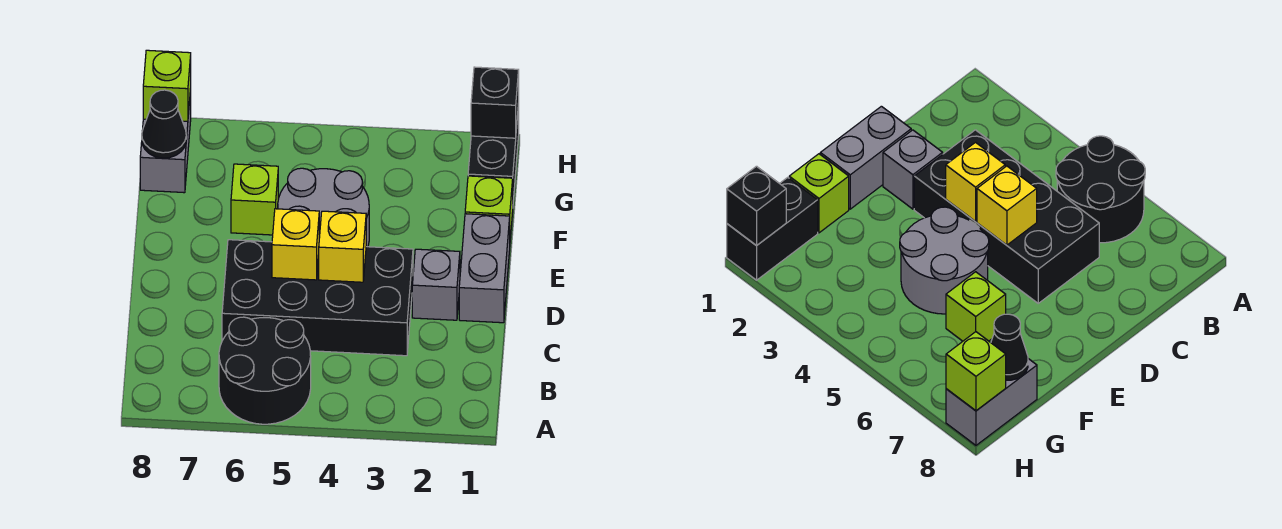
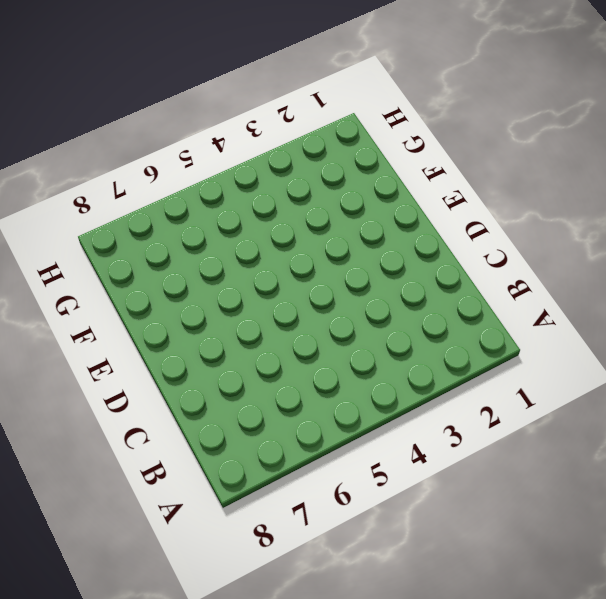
none -> black 2x2 round brick [219,317,311,424]
none -> black 2x4 brick [222,240,413,356]
none -> grey 1x2 brick [459,214,510,323]

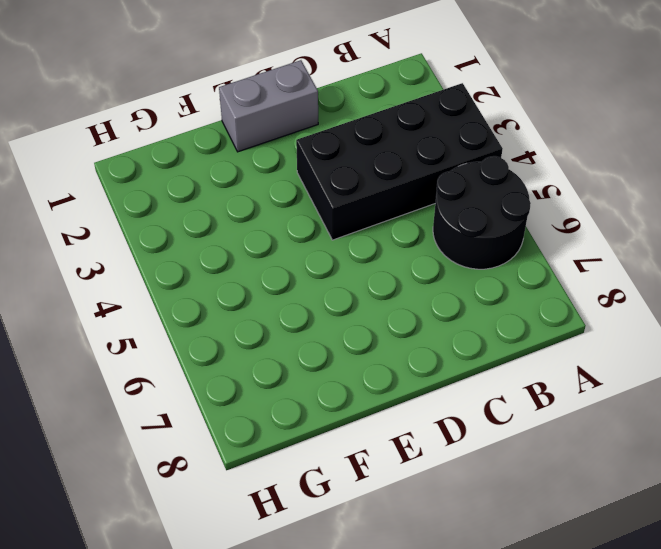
black 2x4 brick [296,83,503,240] -> black 2x4 brick turned to [222,240,413,356]
none -> grey 1x1 brick [412,249,460,320]
none -> grey 2x2 round brick [278,168,369,247]
none -> lime 1x1 brick [465,176,513,238]

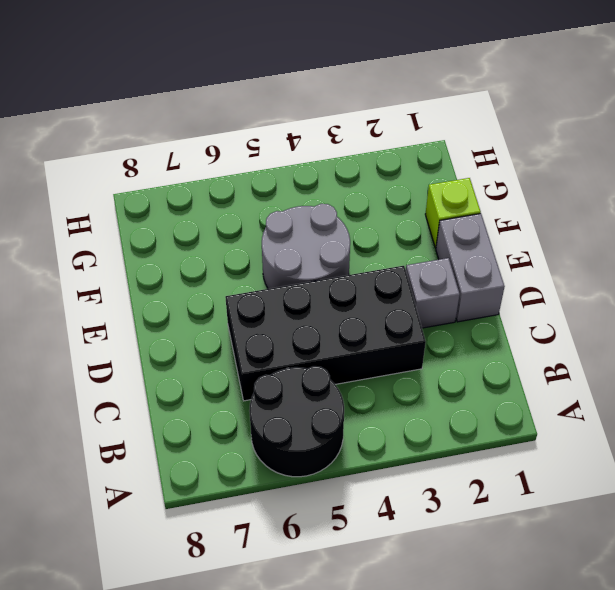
none -> lime 1x1 brick [231,164,278,235]
none -> black 1x2 brick [468,104,519,200]
none -> grey 1x2 brick [140,89,191,193]

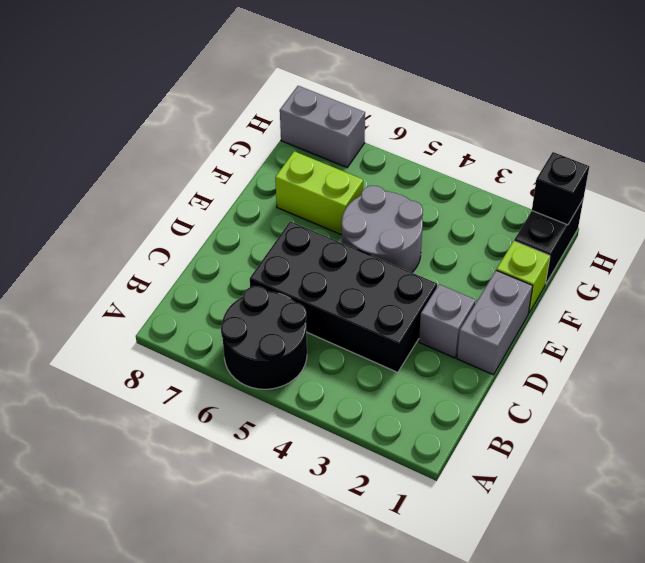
lime 1x2 brick [275,151,363,235] -> lime 1x1 brick [231,164,278,235]
grey 1x2 brick [280,86,365,167] -> grey 1x2 brick turned to [140,89,191,193]
none -> yellow 1x1 brick [319,211,366,282]
none -> yellow 1x1 brick [272,209,319,280]
none -> black 1x1 cone [142,90,186,158]

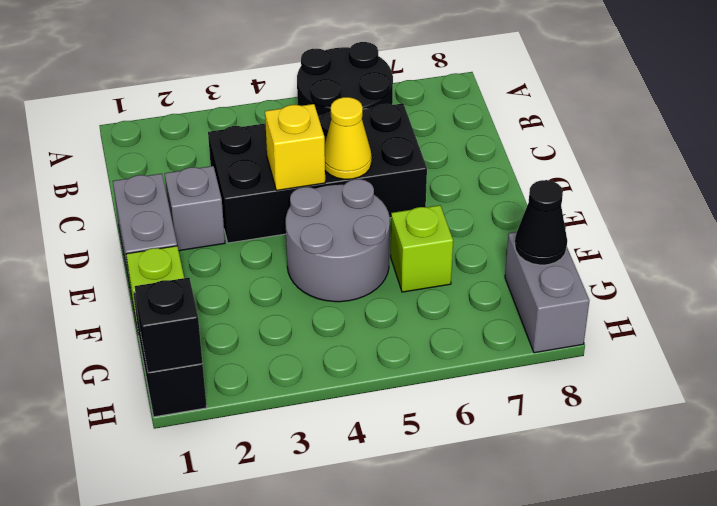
yellow 1x1 cone [325,97,372,179] -> yellow 1x1 brick [272,209,319,280]
none -> lime 1x1 brick [143,50,191,122]

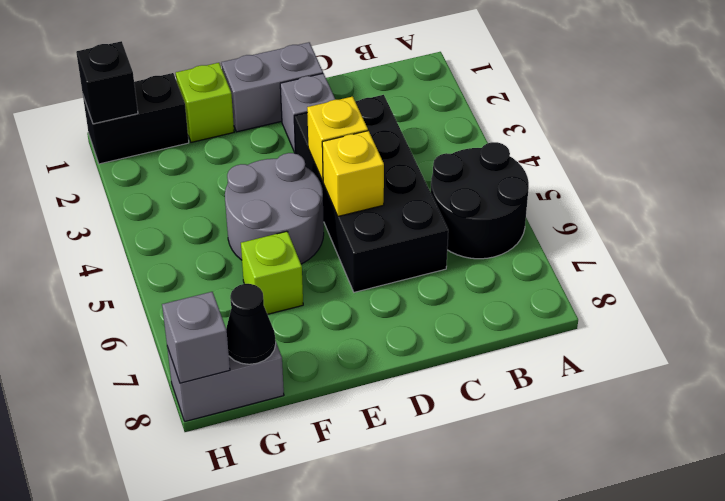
grey 1x1 brick [162,292,230,383] -> lime 1x1 brick [143,50,191,122]

